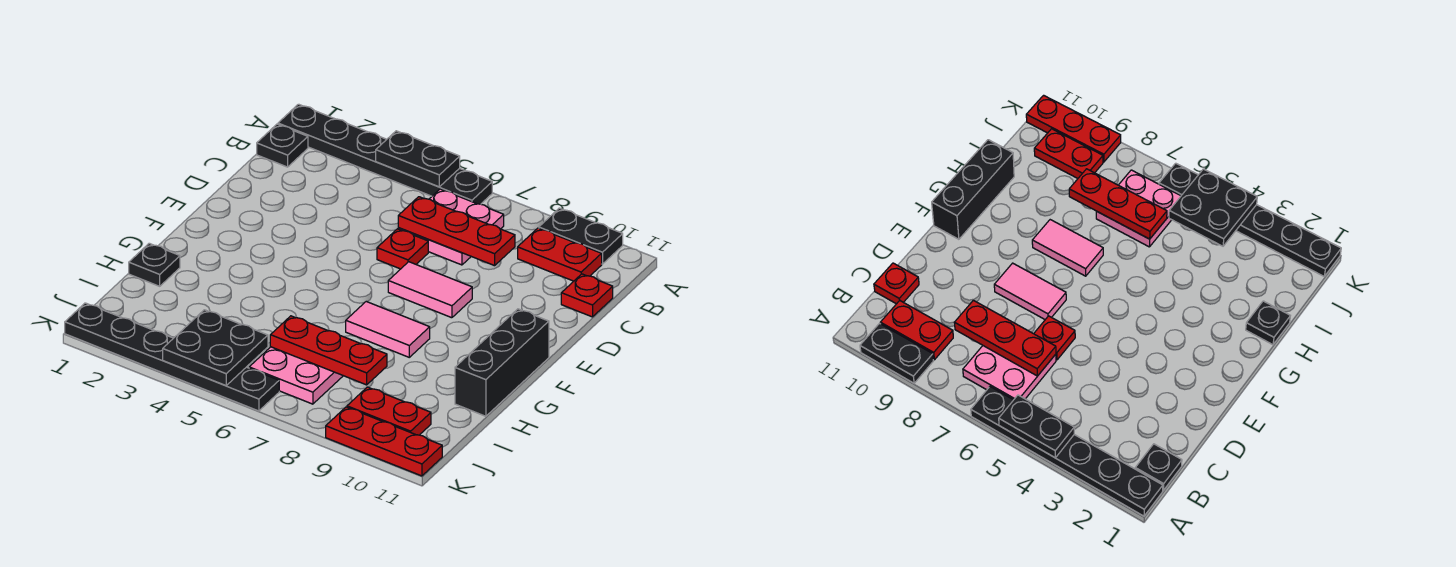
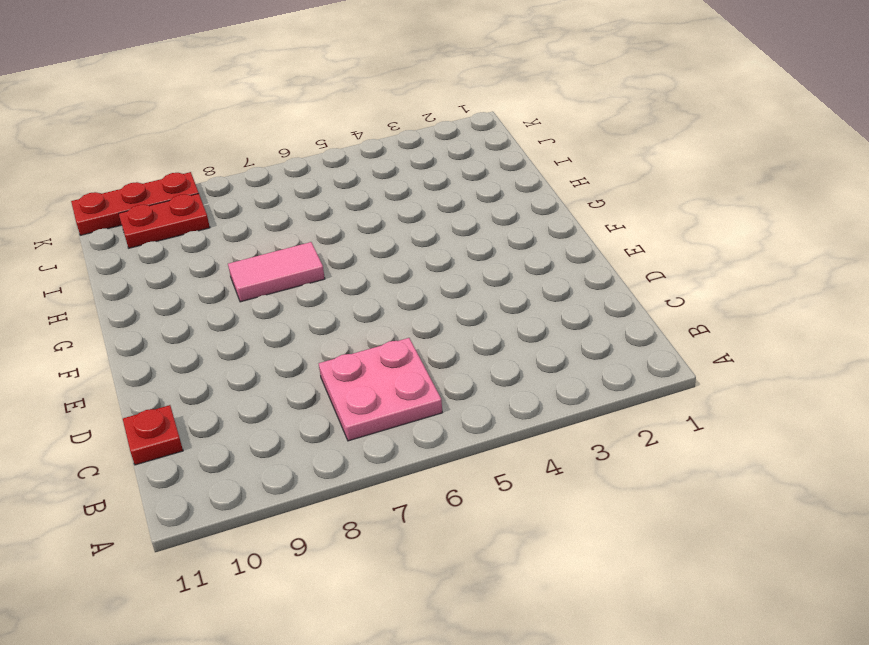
none -> black 1x6 plate [278,104,492,204]
none -> black 1x2 plate [539,208,623,264]
none -> black 1x1 plate [257,124,308,167]

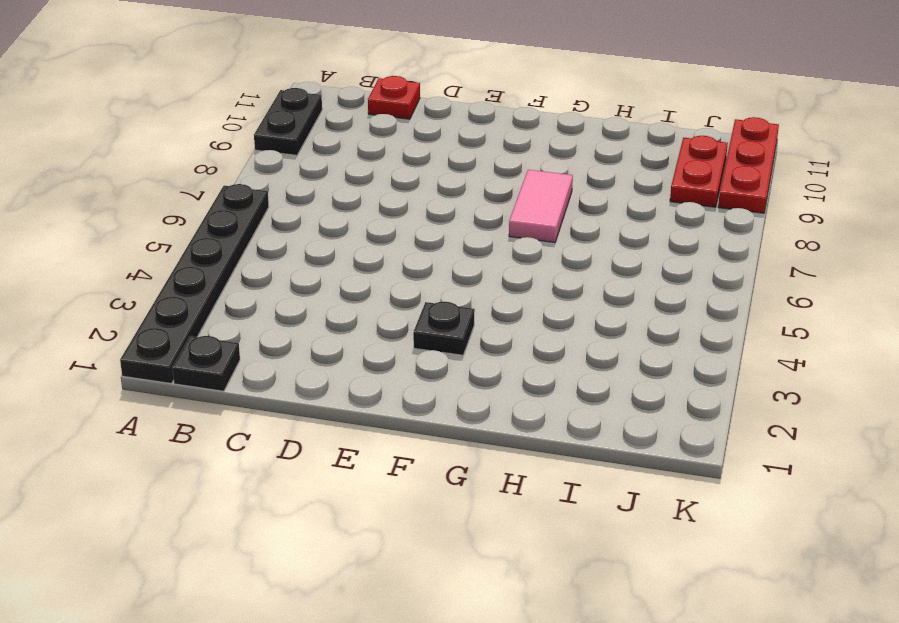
black 1x1 plate [413,302,475,355] -> black 1x1 plate moved to [129,243,180,286]
none -> pink 2x2 plate [398,189,504,265]
none -> red 1x2 plate [518,228,602,281]
none -> red 1x1 plate [377,229,428,269]

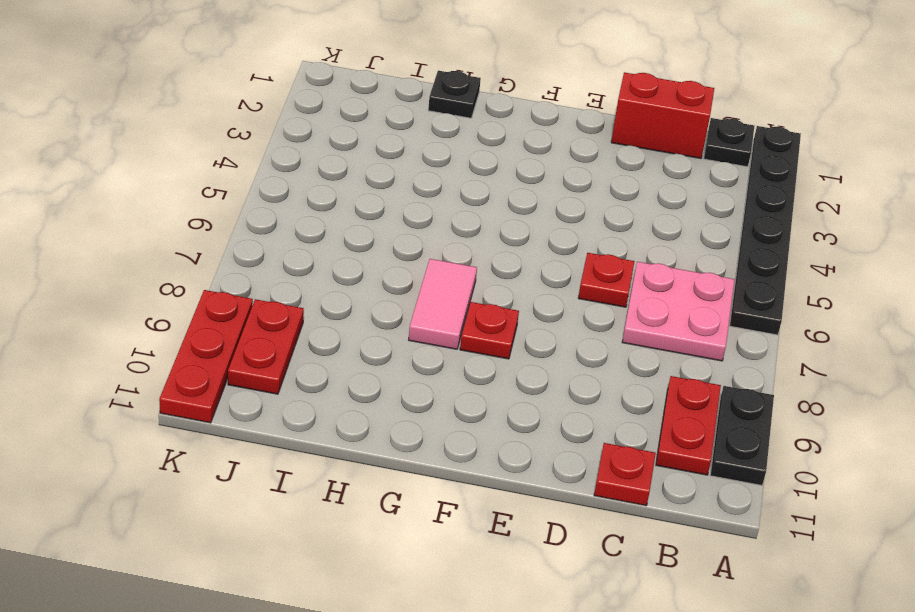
red 1x2 brick [611,72,714,158] -> none
red 1x1 plate [460,302,519,359] -> none
none -> pink 1x2 tile [388,262,472,318]
none -> black 1x3 brick [455,309,549,416]
none -> pink 2x2 plate [249,347,343,404]

